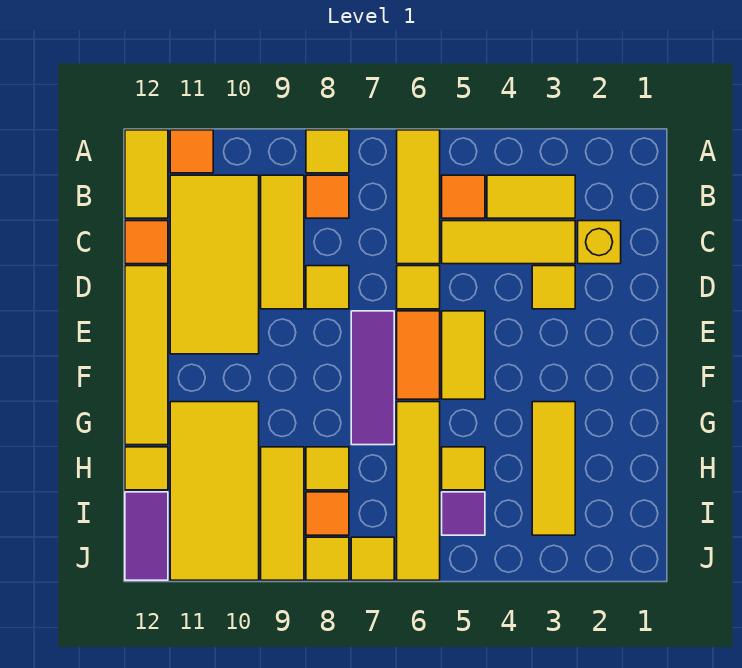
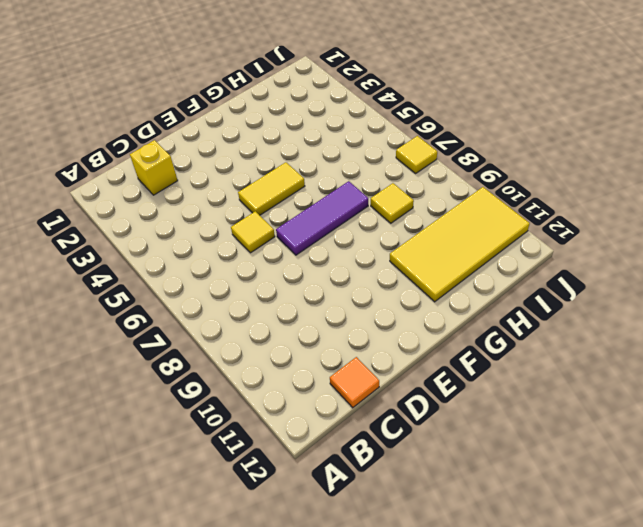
none -> yellow 1x3 tile [397,130,440,264]
none -> yellow 1x1 tile [306,130,349,173]
none -> orange 1x1 tile [170,130,213,173]
none -> yellow 1x2 tile [125,130,168,218]

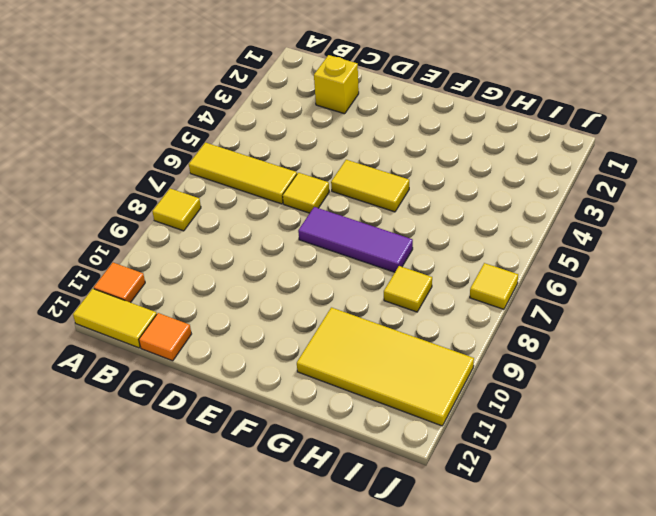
none -> yellow 1x2 tile [487,175,575,218]
none -> orange 1x1 tile [442,175,485,218]
none -> orange 1x1 tile [306,175,349,218]
none -> yellow 1x3 tile [261,175,304,309]

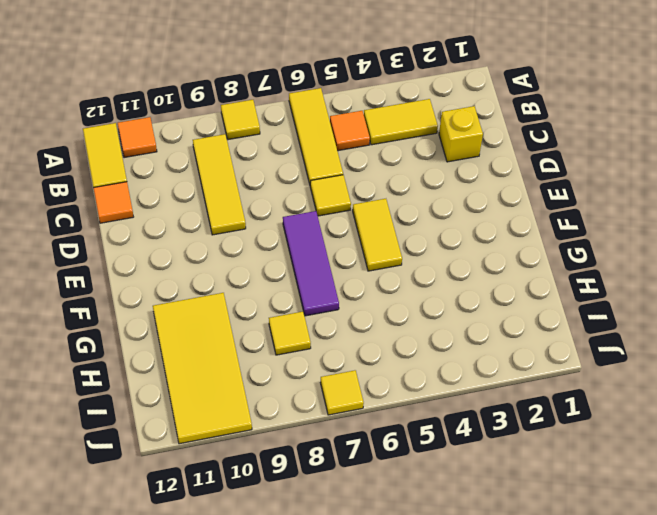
none -> orange 1x1 tile [306,175,349,218]
none -> yellow 2x4 tile [170,175,259,354]
none -> yellow 1x3 tile [442,221,575,264]
none -> yellow 1x1 tile [532,266,575,309]

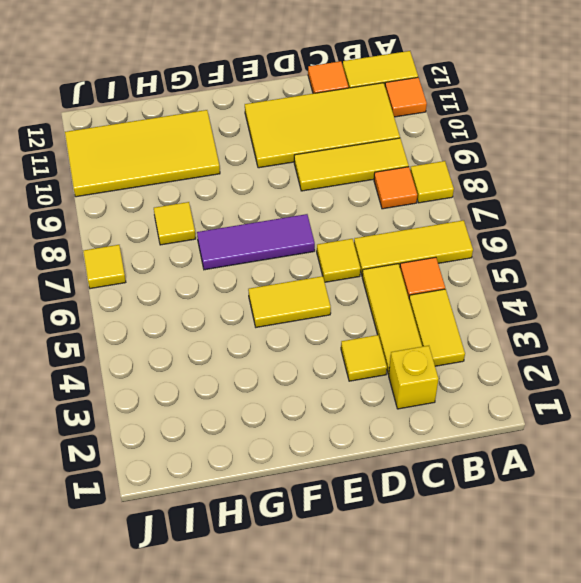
none -> yellow 1x1 tile [306,266,349,309]
none -> yellow 1x4 tile [125,266,168,445]
none -> orange 1x2 tile [397,311,440,399]
none -> yellow 1x3 tile [532,402,575,535]

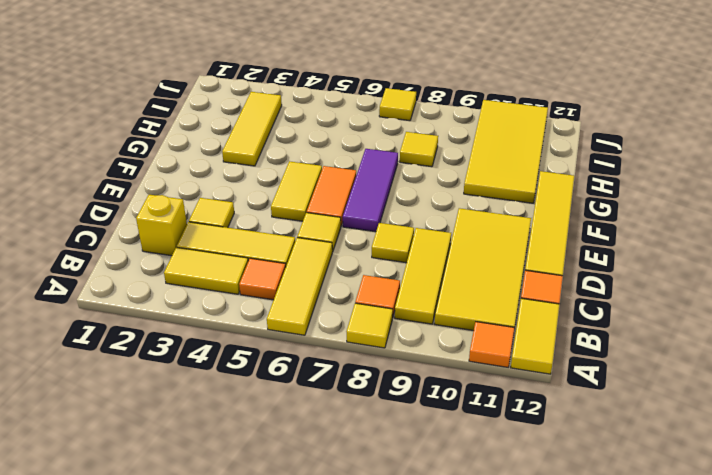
none -> yellow 1x4 tile [397,402,440,580]
none -> yellow 1x1 tile [442,447,485,490]
none -> yellow 1x3 tile [261,447,304,580]
none -> yellow 1x1 tile [125,447,168,490]

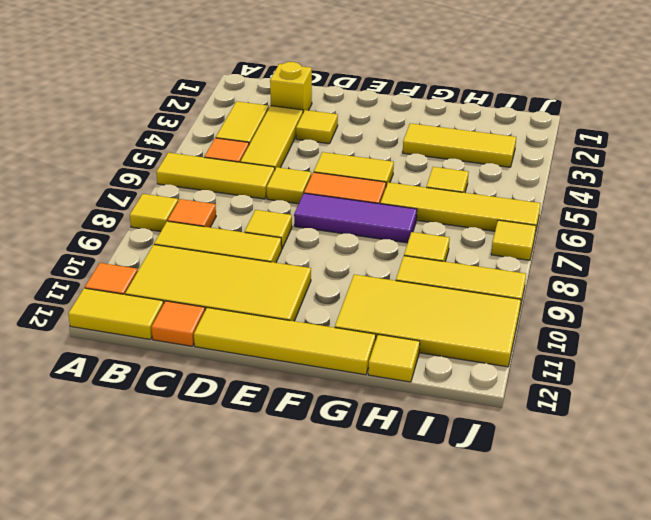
none -> purple 1x1 tile [442,492,485,535]
none -> orange 1x1 tile [306,492,349,535]
none -> purple 1x2 tile [125,492,168,580]
none -> yellow 1x1 tile [306,537,349,580]

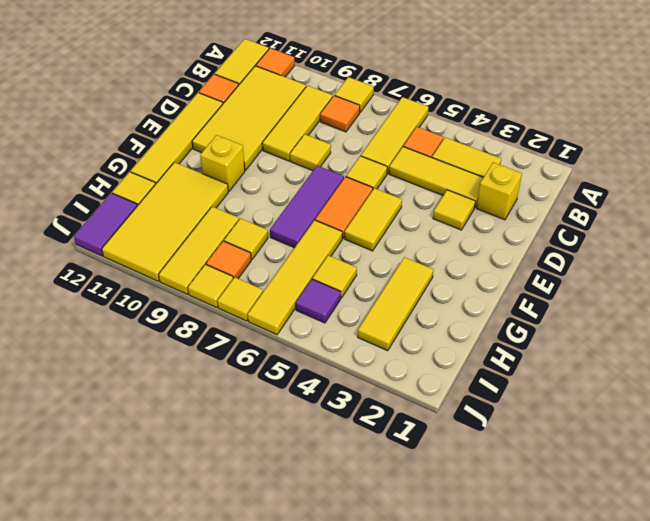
yellow 1x1 brick [200,135,245,191] -> none

